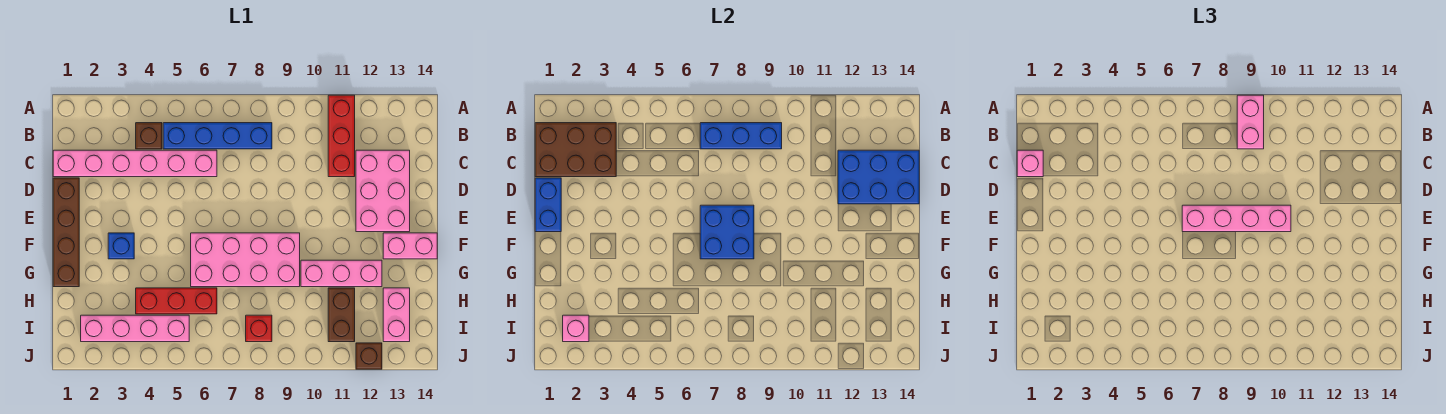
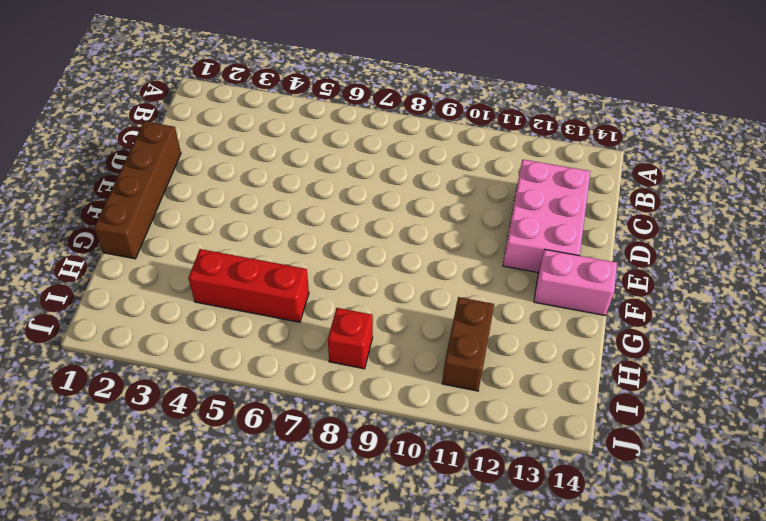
none -> red 1x3 brick [328,95,355,177]
none -> brown 1x1 brick [136,123,162,149]
none -> blue 1x4 brick [163,123,272,149]

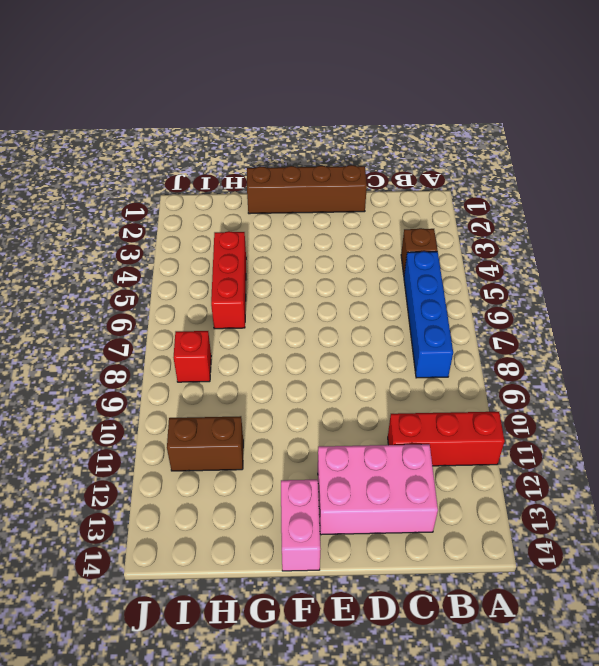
none -> pink 1x6 brick [53,150,217,177]
none -> blue 1x1 brick [108,233,134,259]
none -> pink 2x4 brick [191,233,300,287]

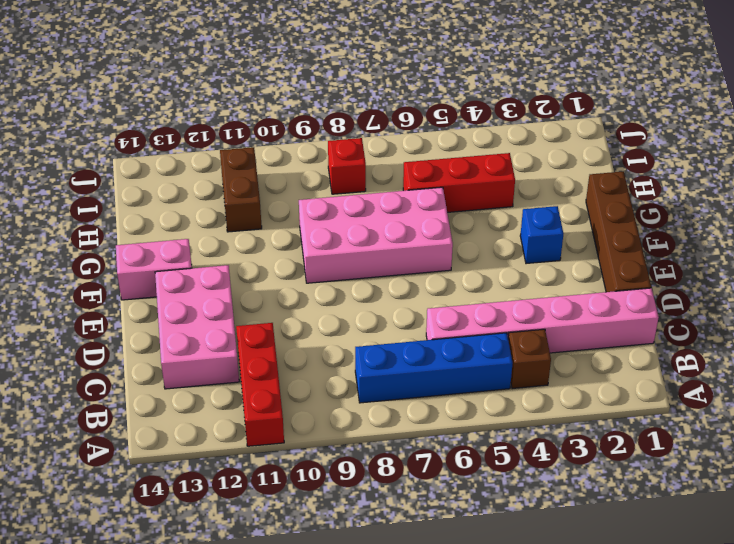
none -> pink 1x3 brick [301,260,382,287]
none -> pink 1x2 brick [383,288,410,342]
none -> pink 1x4 brick [81,315,189,342]

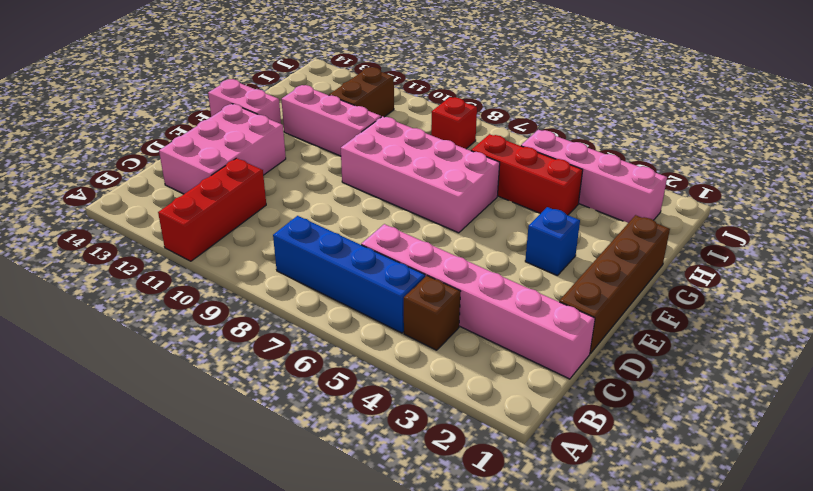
none -> pink 1x2 brick [383,288,410,342]
none -> brown 1x1 brick [356,343,382,369]
none -> brown 2x3 brick [535,123,616,177]

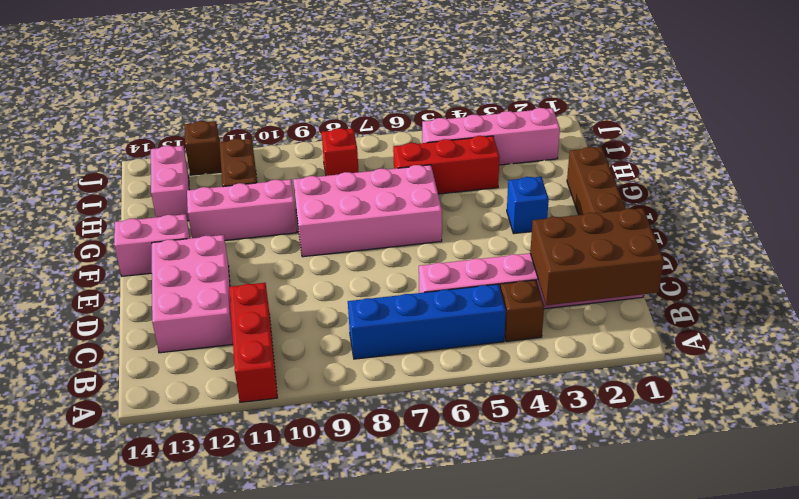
none -> blue 1x3 brick [700,123,782,149]
none -> blue 2x3 brick [838,150,919,204]
none -> blue 1x2 brick [535,178,561,232]

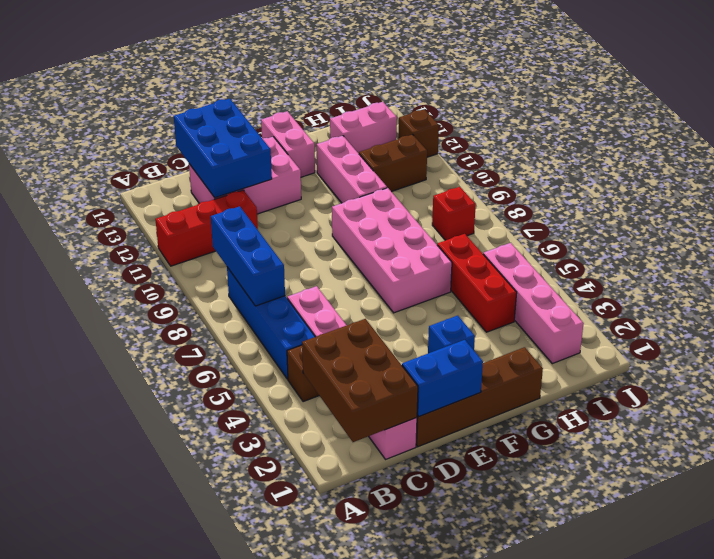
none -> blue 2x2 brick [700,205,754,259]
none -> pink 1x1 brick [563,315,589,342]
none -> pink 1x2 brick [1237,95,1264,149]

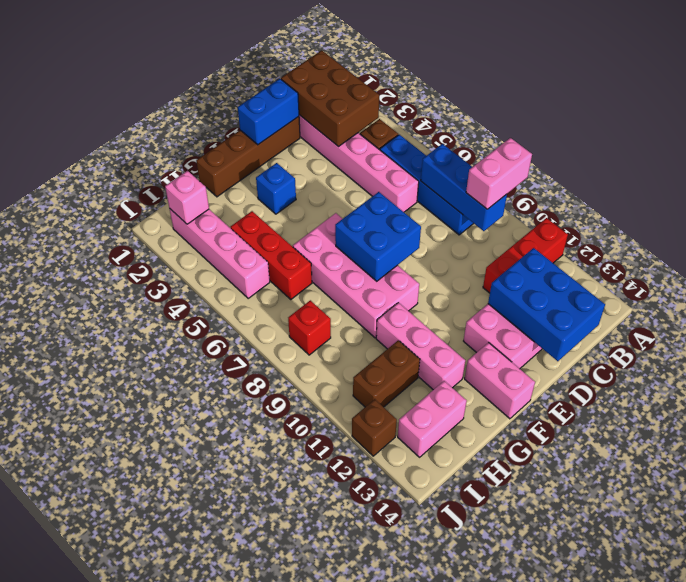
none -> pink 1x1 brick [1017,150,1043,177]
none -> pink 1x4 brick [1182,205,1291,232]

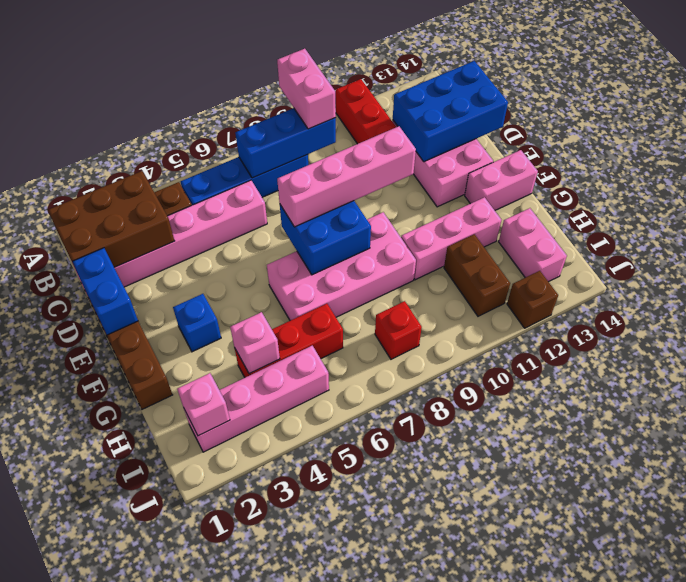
pink 1x1 brick [230,312,280,374] -> pink 1x1 brick moved to [1017,150,1043,177]

